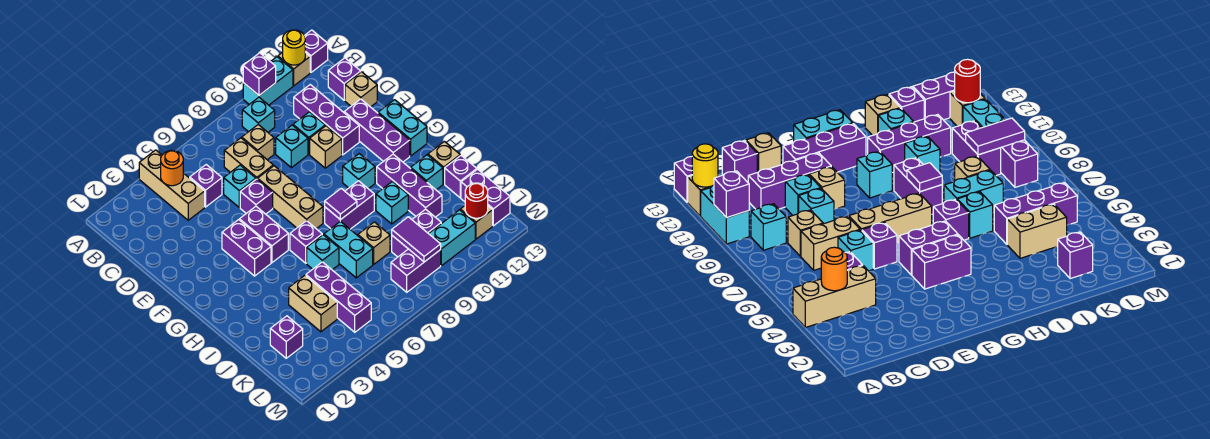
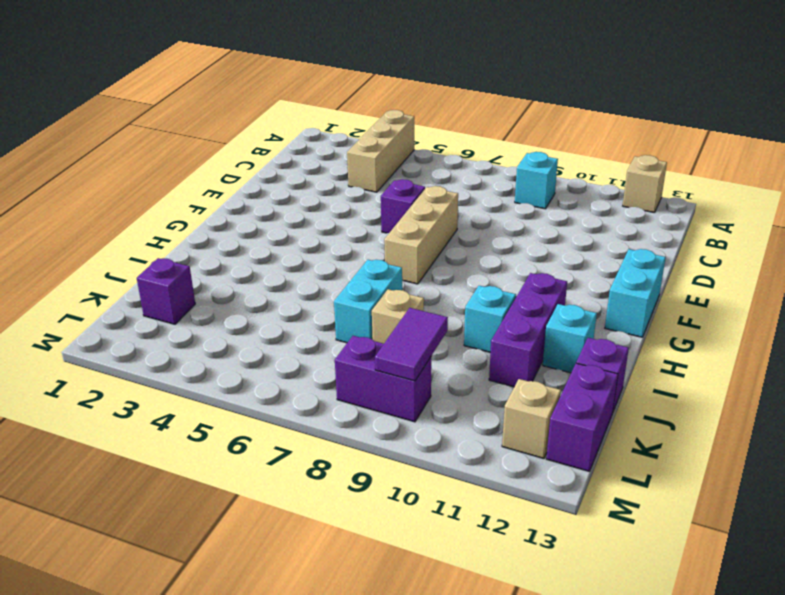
none -> cyan 1x2 brick [243,57,293,105]
none -> purple 1x1 brick [305,30,328,72]
none -> purple 1x1 brick [190,165,222,207]
none -> tan 1x2 brick [224,138,273,179]

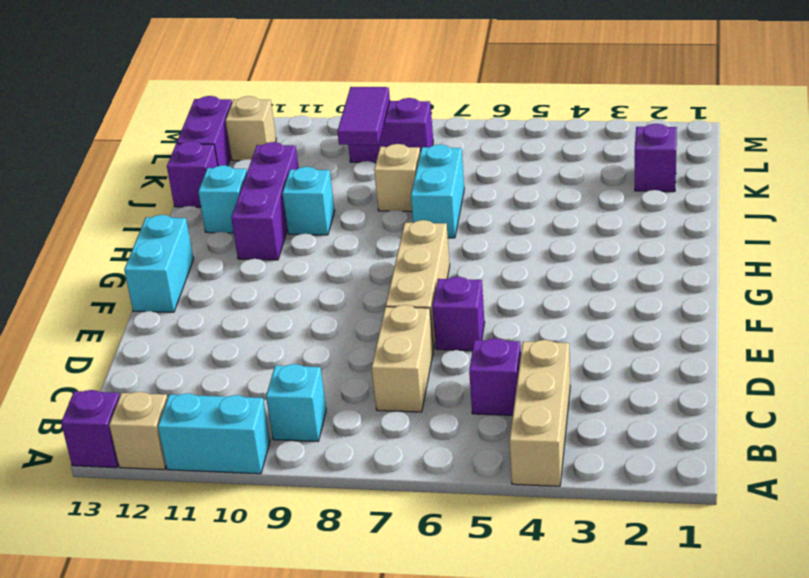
none -> tan 1x1 brick [242,125,274,160]
none -> purple 1x3 brick [294,85,359,155]
none -> purple 1x1 brick [328,58,361,100]
none -> cyan 1x1 brick [224,165,256,208]

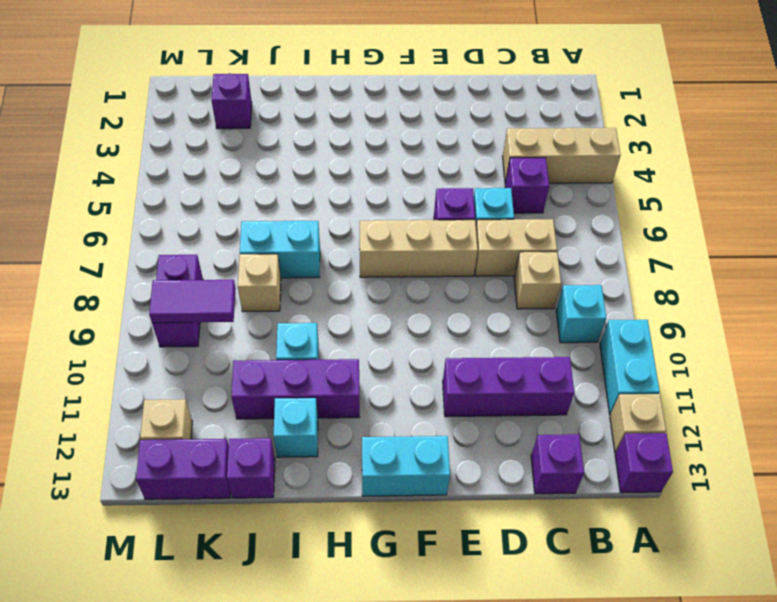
none -> cyan 1x1 brick [276,125,308,168]
none -> cyan 1x1 brick [293,112,325,154]
none -> tan 1x1 brick [345,72,377,107]
none -> tan 1x1 brick [310,126,342,168]

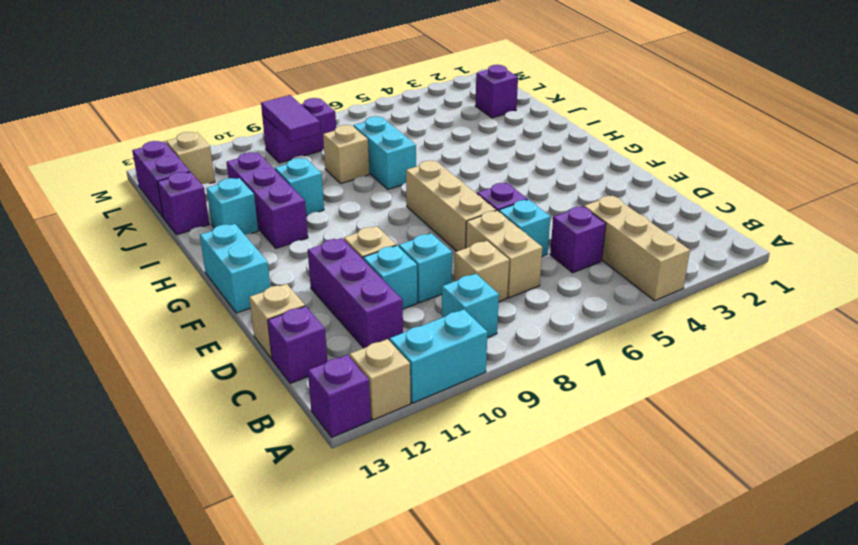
none -> purple 1x3 brick [344,99,410,162]
none -> purple 1x2 brick [222,220,271,276]
none -> purple 1x2 brick [239,206,288,263]
none -> cyan 1x1 brick [343,154,375,189]

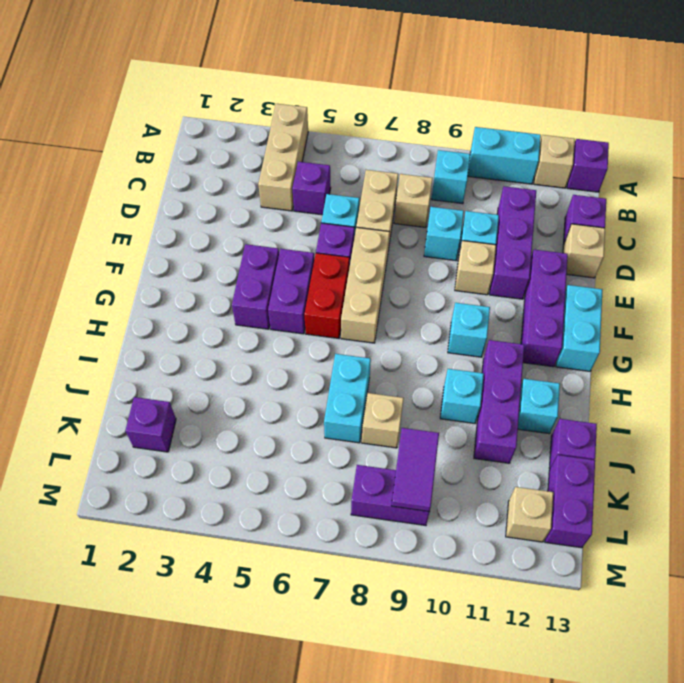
red 1x2 brick [304,253,349,338] -> none
none -> purple 1x1 brick [290,221,322,263]
none -> purple 1x2 brick [325,181,374,229]
none -> cyan 1x1 brick [307,235,339,270]
none -> tan 1x1 brick [428,141,460,184]

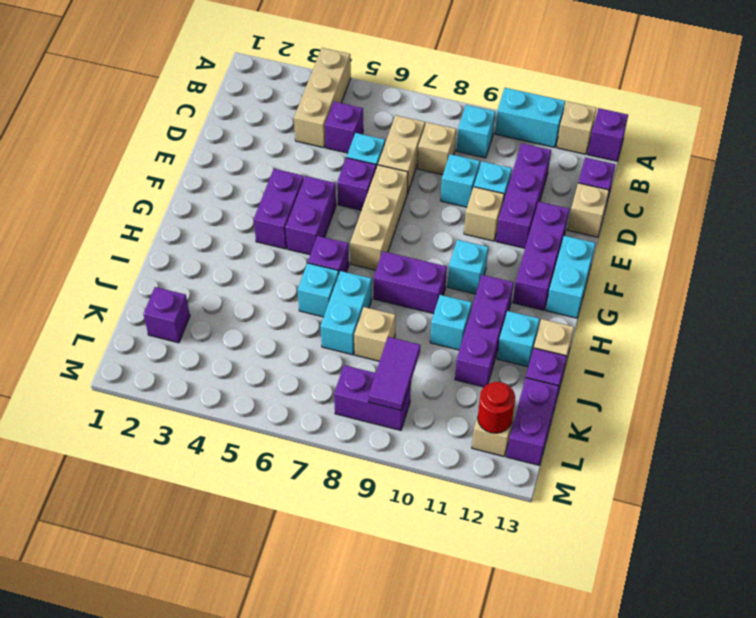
none -> tan 1x2 brick [289,276,337,332]
none -> purple 1x3 brick [306,262,371,332]
none -> purple 1x2 brick [392,209,441,257]
none -> cyan 1x2 brick [429,210,475,266]

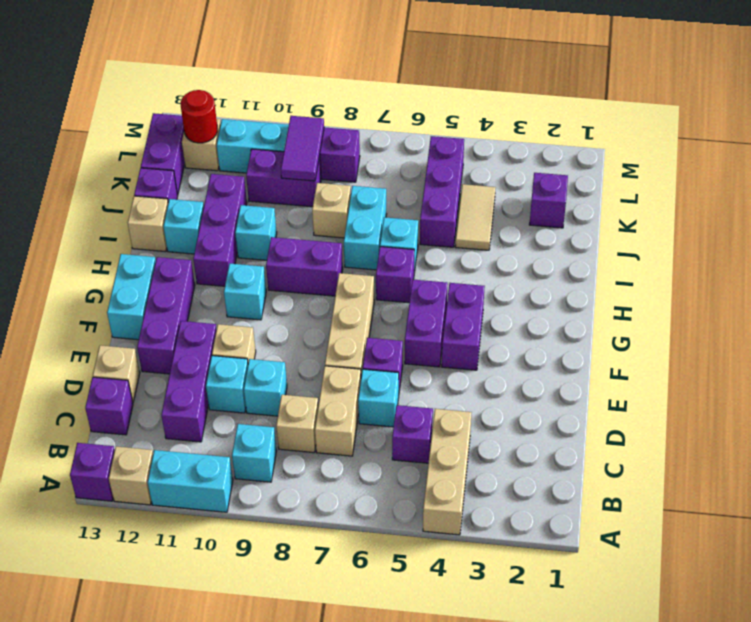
tan 1x2 tile [455,184,496,250] -> tan 1x2 brick [289,276,337,332]
none -> purple 1x1 brick [243,53,276,95]
none -> yellow 1x1 round brick [283,30,305,65]
none -> orange 1x1 round brick [161,150,183,186]
none -> purple 1x1 tile [325,188,357,220]

